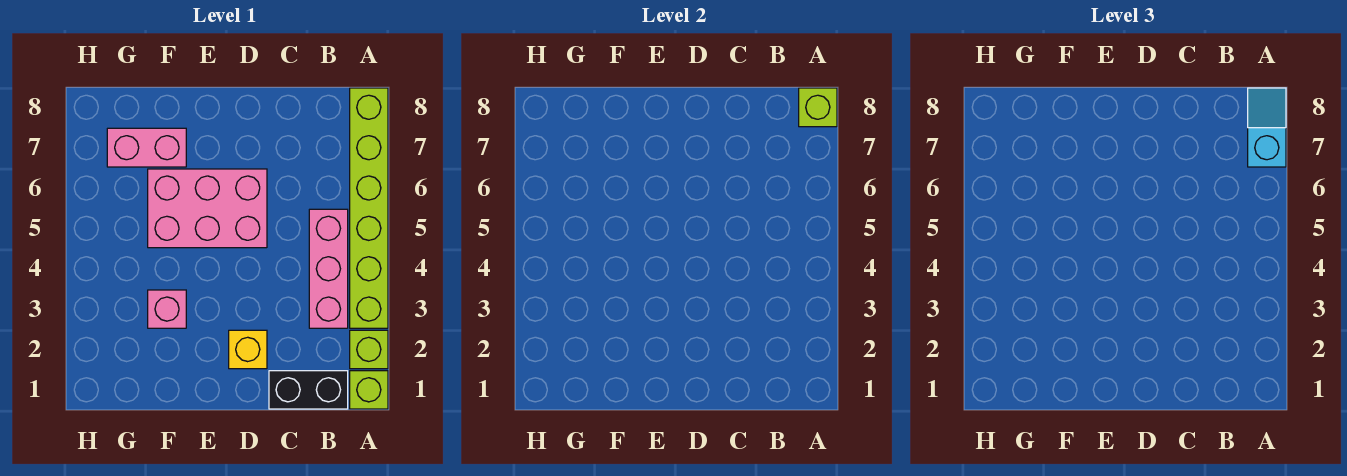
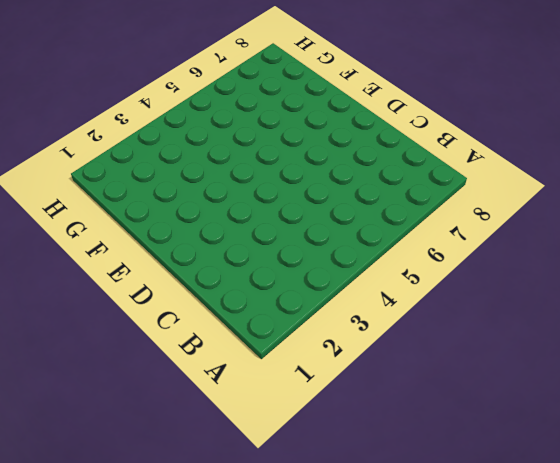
none -> lime 1x1 brick [350,371,388,409]
none -> lime 1x1 brick [350,330,388,369]

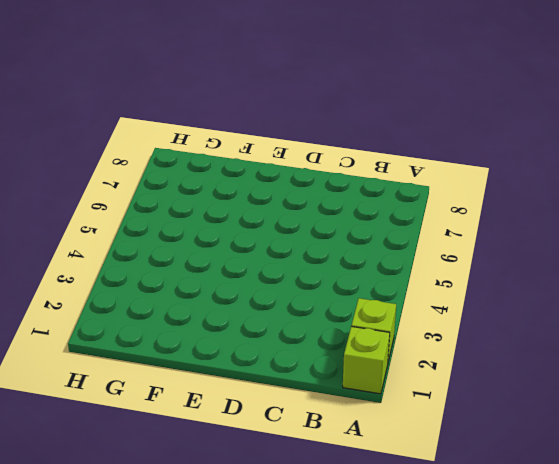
none -> lime 1x6 brick [350,88,388,328]
none -> black 1x2 brick [269,371,348,409]

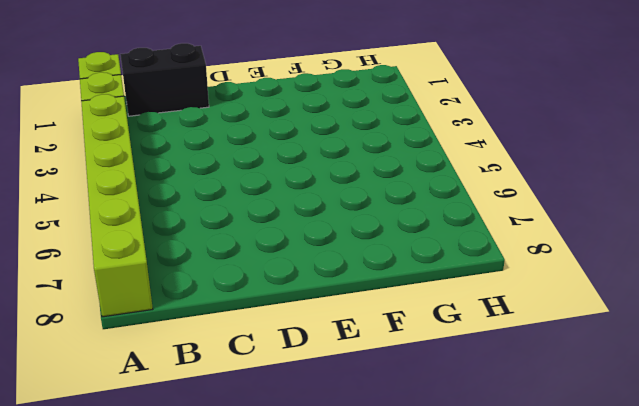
none -> pink 1x3 brick [309,209,348,328]
none -> yellow 1x1 brick [229,330,267,369]

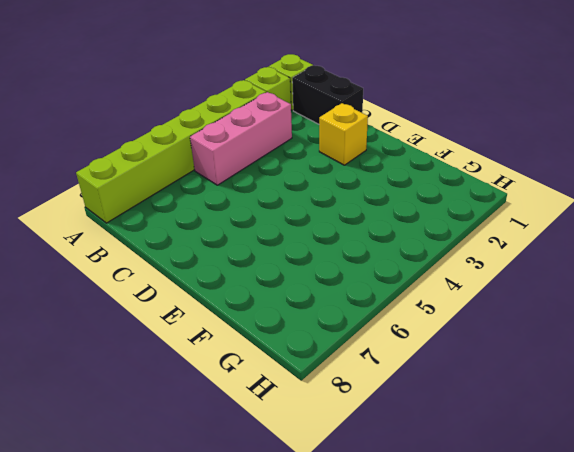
none -> pink 2x3 brick [148,169,267,248]
none -> pink 1x1 brick [148,290,186,328]

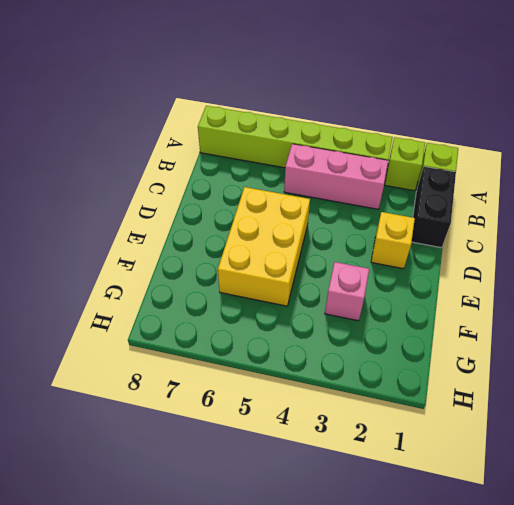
yellow 2x3 brick [218,187,310,306] -> pink 2x3 brick [148,169,267,248]
none -> pink 1x2 brick [107,128,186,167]
none -> lime 1x1 brick [799,88,837,127]

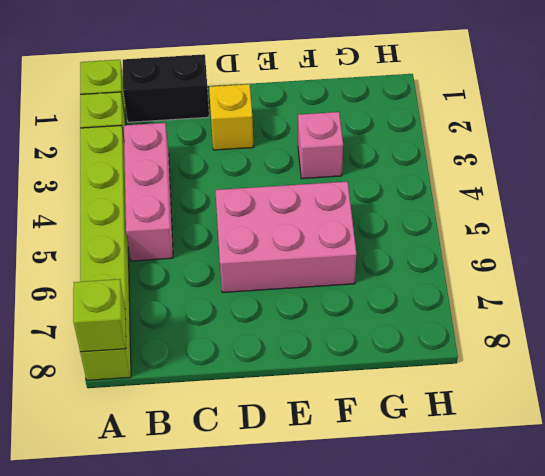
none -> pink 1x2 brick [107,128,186,167]
none -> cyan 1x2 slope [1248,88,1286,167]

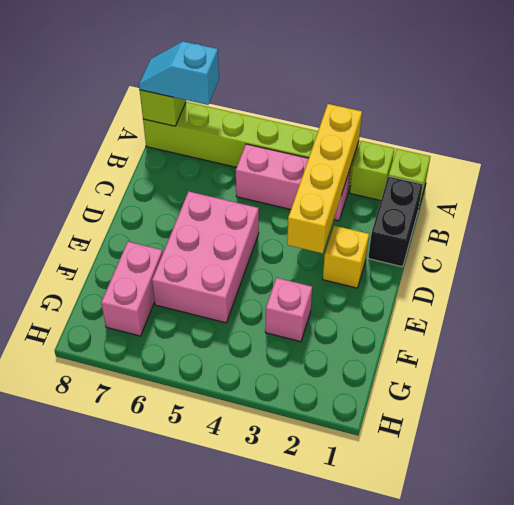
yellow 1x4 brick [287,104,362,253] -> none

